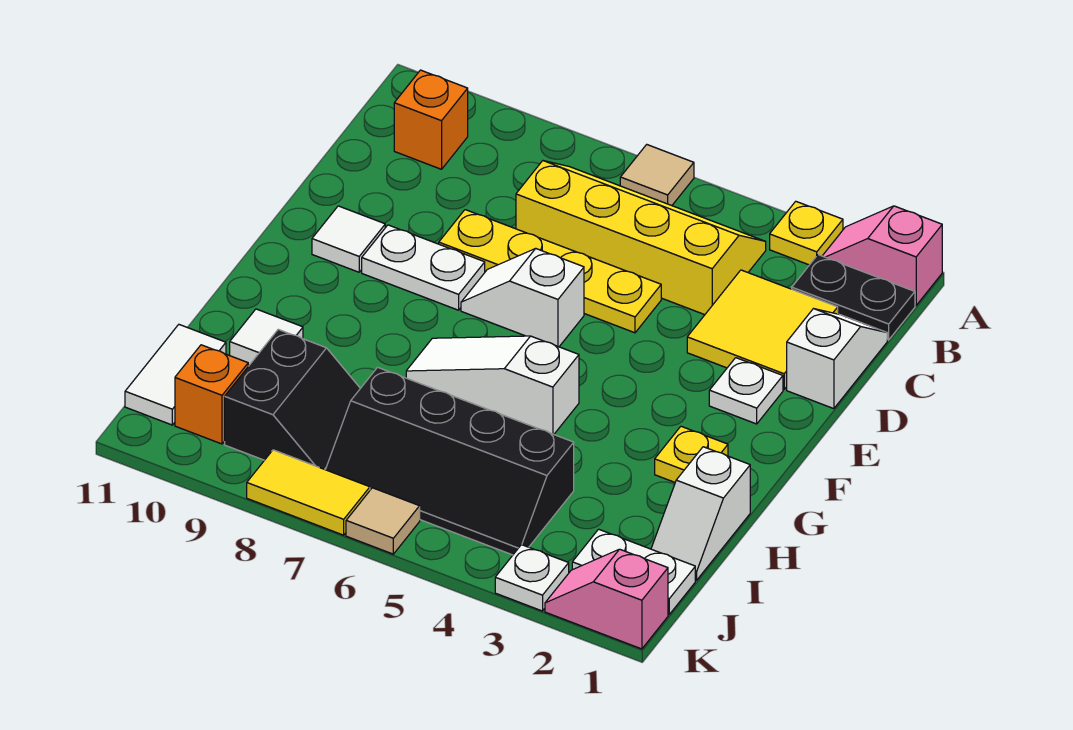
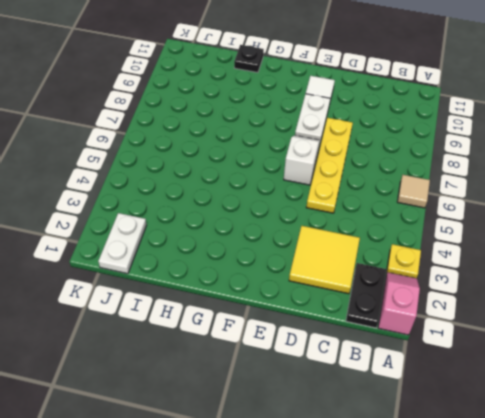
black 1x1 plate [234,45,264,72] -> none
none -> yellow 2x4 slope [516,161,766,315]
none -> orange 1x1 brick [394,70,468,169]
none -> white 1x2 slope [787,309,887,409]

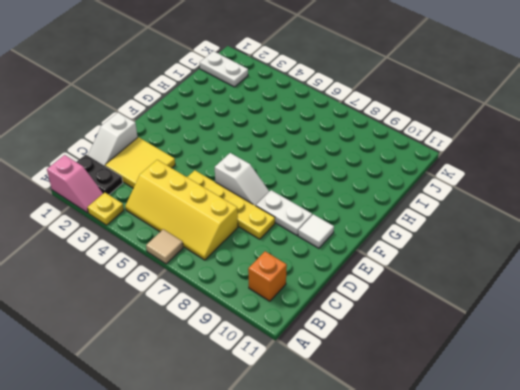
none -> white 1x1 plate [709,358,783,424]
none -> yellow 1x1 plate [655,426,728,482]
none -> white 1x3 slope [406,336,579,434]

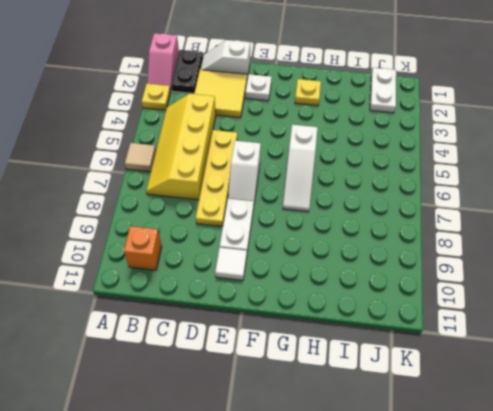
none -> white 1x2 slope [651,447,750,580]
none -> white 1x1 tile [230,309,303,365]
none -> black 2x4 slope [326,367,574,555]

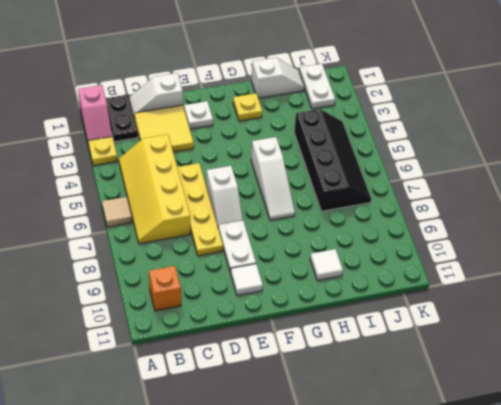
none -> black 2x2 slope [225,329,360,470]
none -> white 1x2 tile [125,325,226,425]
none -> orange 1x1 brick [175,345,248,444]

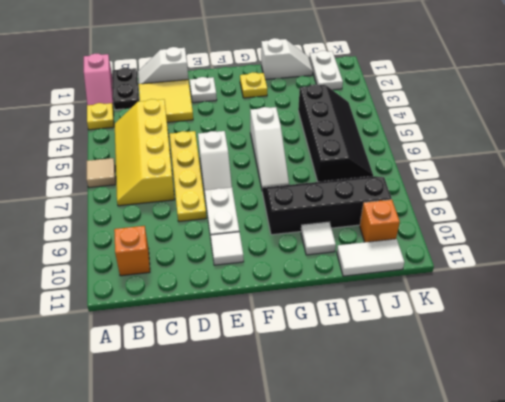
black 2x4 slope [262,176,392,235] -> black 2x2 slope [225,329,360,470]
none -> pink 1x2 slope [545,549,668,649]
none -> white 1x1 plate [495,545,569,611]
none -> tan 1x1 tile [346,488,420,554]

